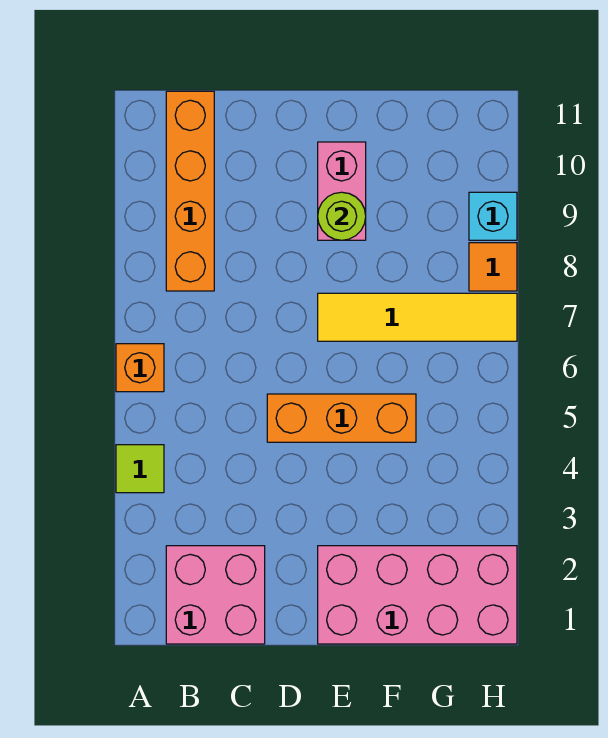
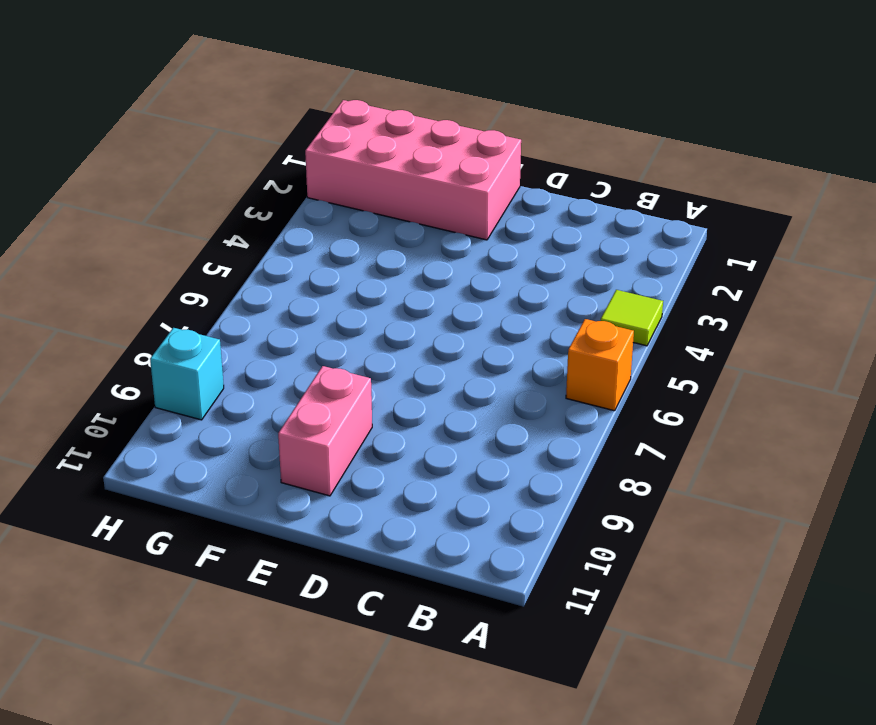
none -> pink 2x2 brick [166,546,265,644]
none -> orange 1x4 brick [166,91,214,291]

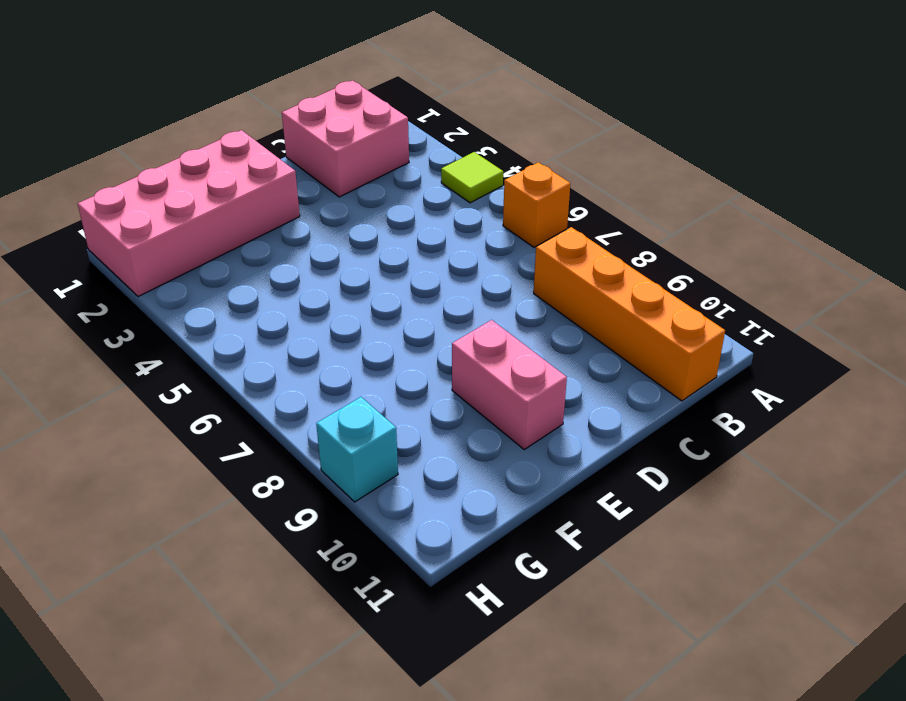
none -> orange 1x3 brick [267,394,416,442]
none -> yellow 1x4 tile [318,293,517,341]

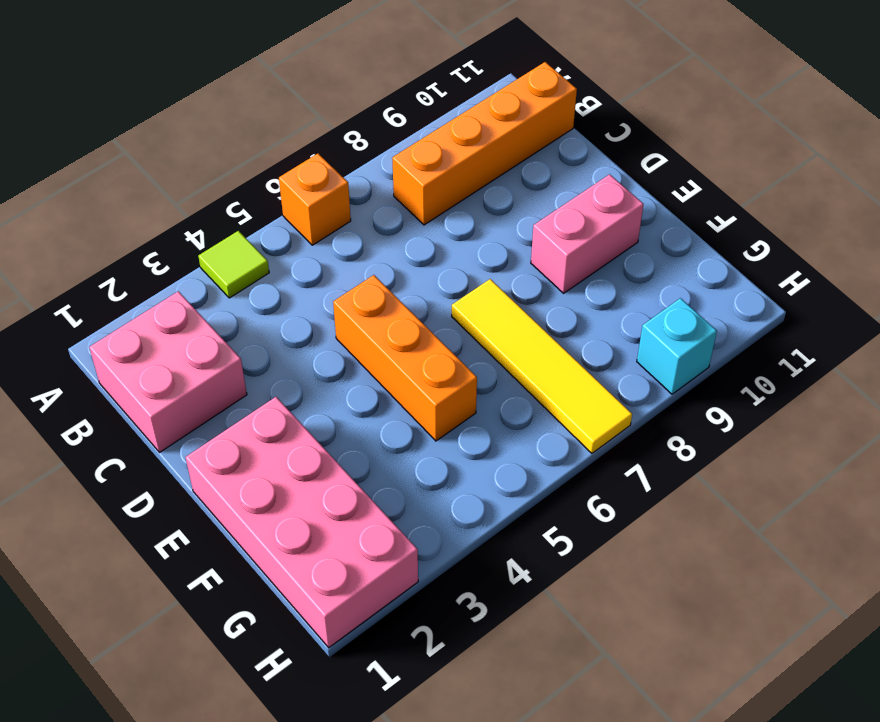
none -> orange 1x1 tile [469,243,517,291]
none -> lime 1x1 round brick [318,192,366,240]

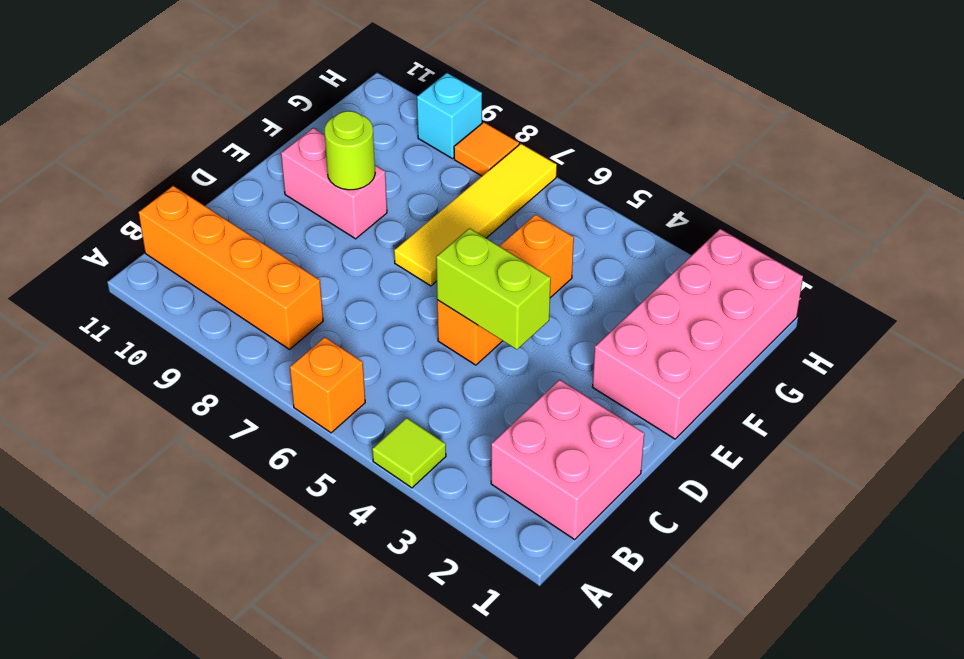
lime 1x2 brick [436,228,551,349] -> none

